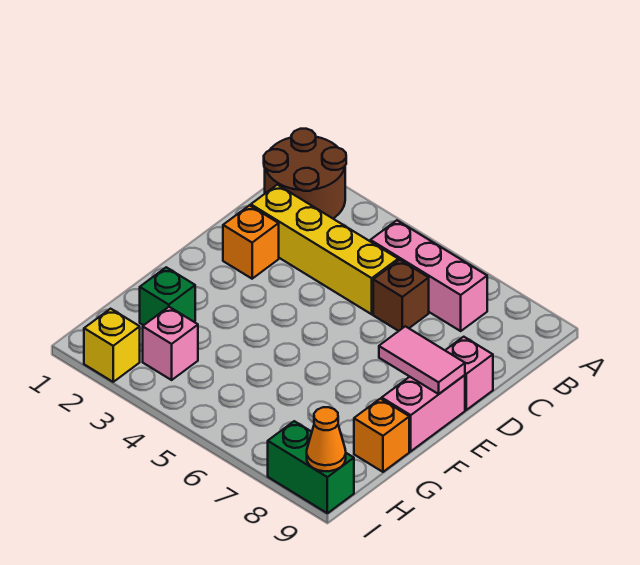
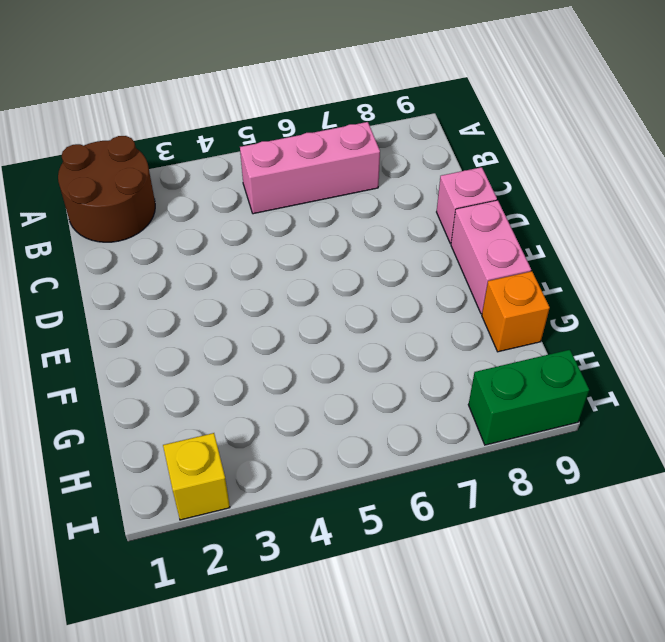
none -> yellow 1x4 brick [251,185,398,314]
none -> brown 1x1 brick [373,260,429,331]
none -> orange 1x1 brick [223,205,279,279]

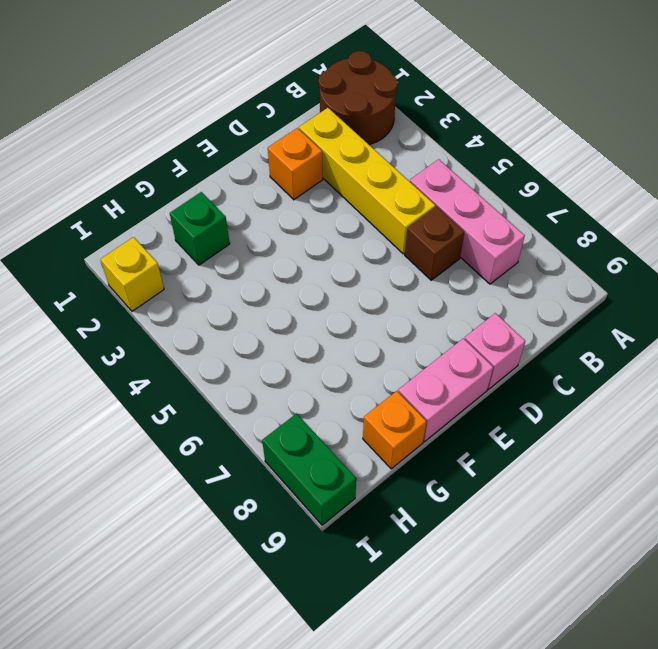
none -> pink 1x1 brick [143,307,198,380]
none -> pink 1x2 tile [379,326,465,394]
none -> orange 1x1 cone [307,407,346,471]

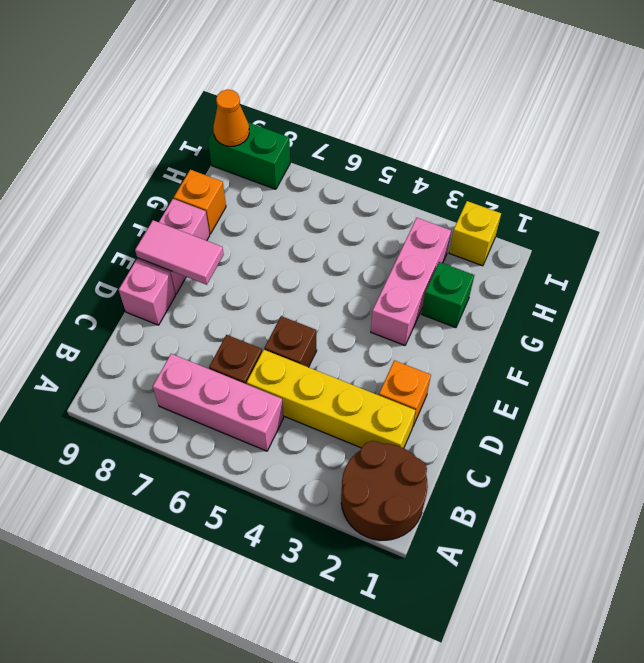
brown 1x1 brick [264,316,317,367] -> none
pink 1x3 brick [371,218,451,345] -> pink 1x1 brick [143,307,198,380]

